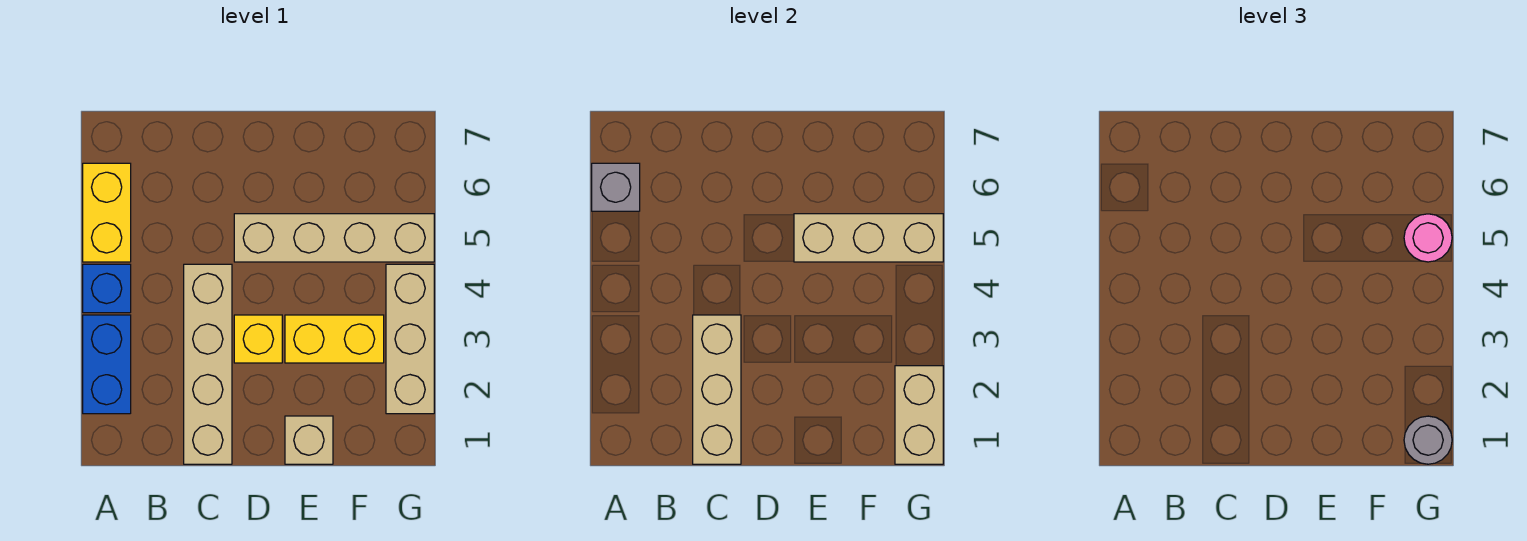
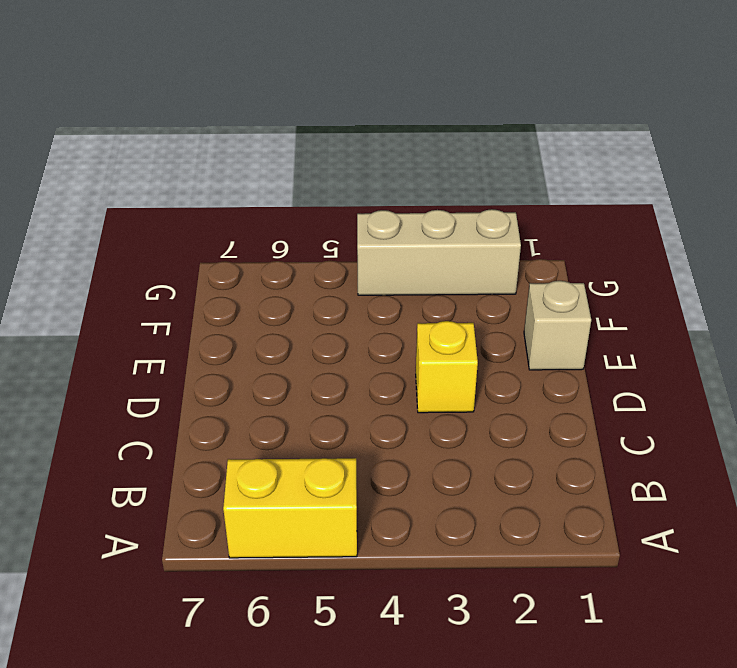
none -> blue 1x2 brick [83,315,131,414]
none -> blue 1x1 brick [83,264,131,313]
none -> tan 1x4 brick [184,264,232,464]

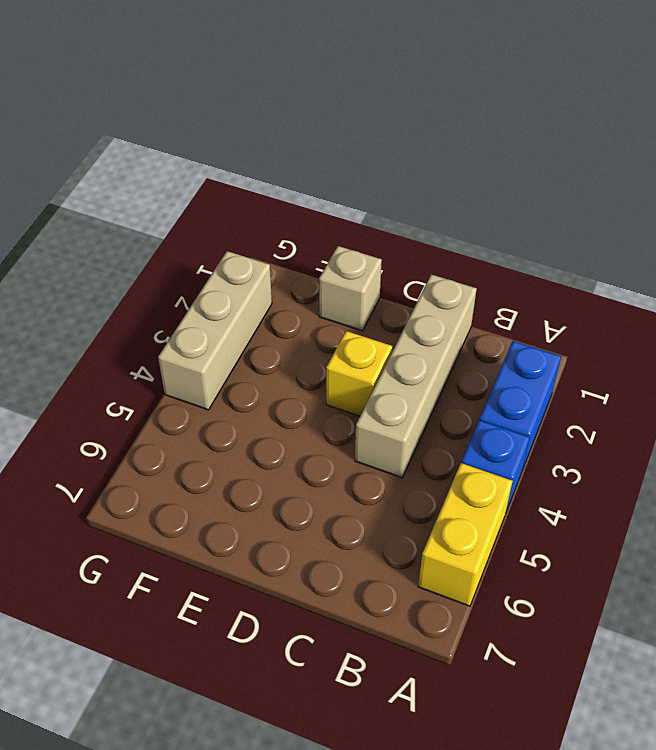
none -> tan 1x4 brick [234,214,434,262]
none -> yellow 1x2 brick [285,315,384,363]
none -> grey 1x1 brick [592,163,640,211]

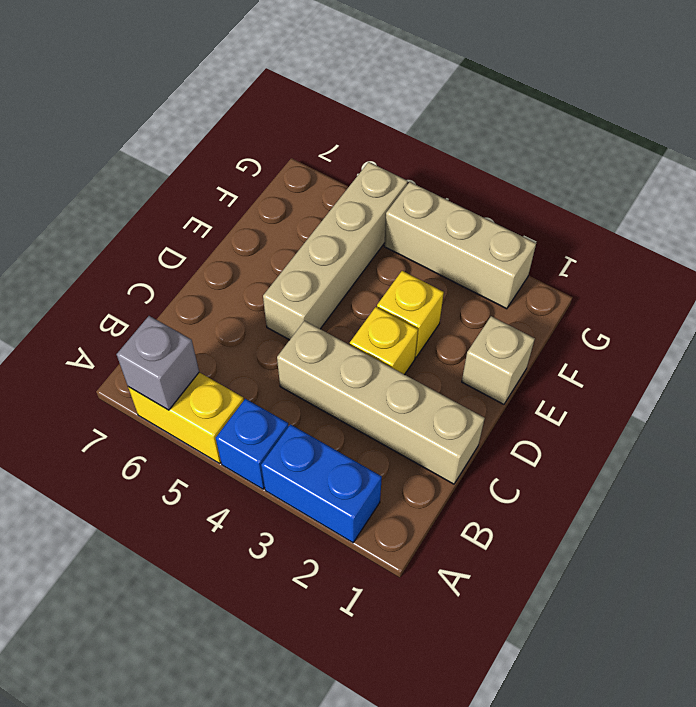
yellow 1x1 brick [377,271,444,358] -> yellow 1x2 brick [285,315,384,363]
none -> tan 1x3 brick [693,315,741,464]
none -> tan 1x3 brick [794,214,943,262]
none -> tan 1x2 brick [895,366,943,464]

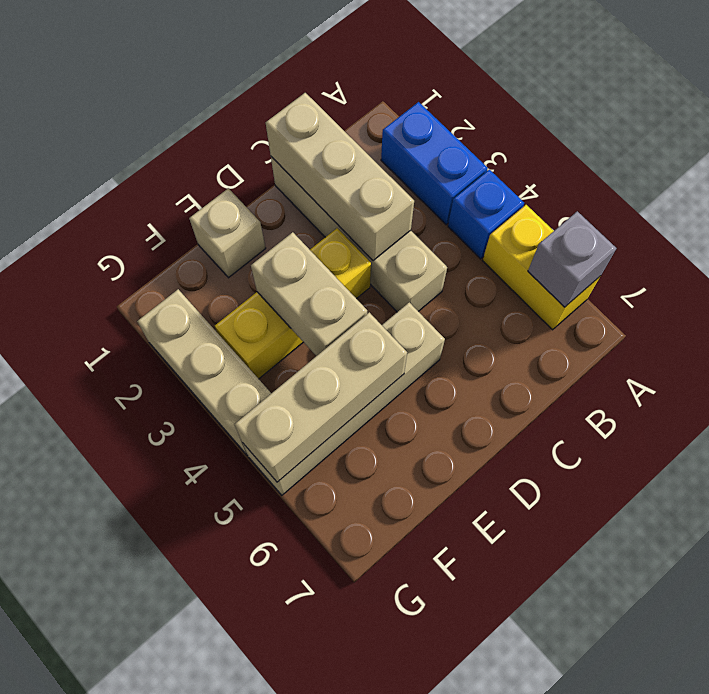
tan 1x2 brick [251,232,367,356] -> tan 1x2 brick moved to [895,366,943,464]
none -> grey 1x1 round brick [1404,416,1452,464]
none -> pink 1x1 round brick [1404,214,1452,262]

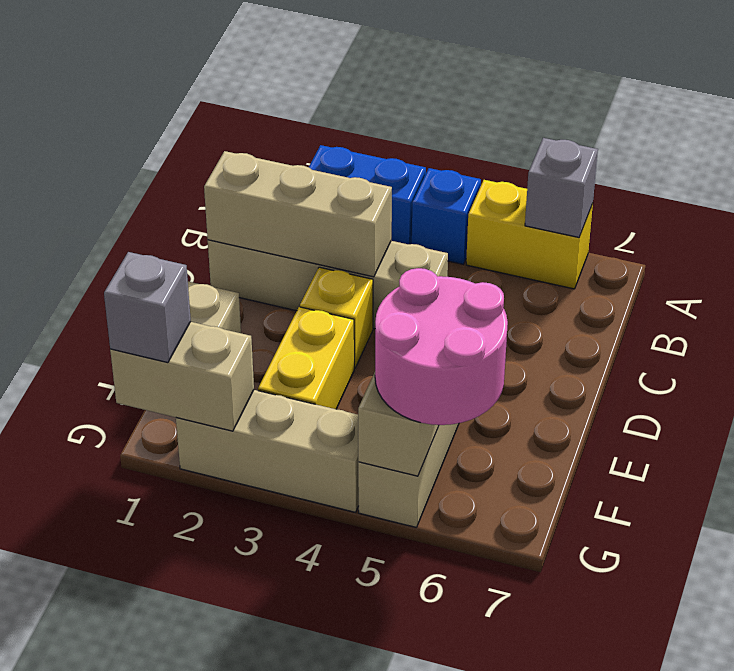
pink 2x2 round brick [375,268,508,425] -> pink 1x1 round brick [1404,214,1452,262]
grey 1x1 brick [104,252,191,363] -> grey 1x1 round brick [1404,416,1452,464]

